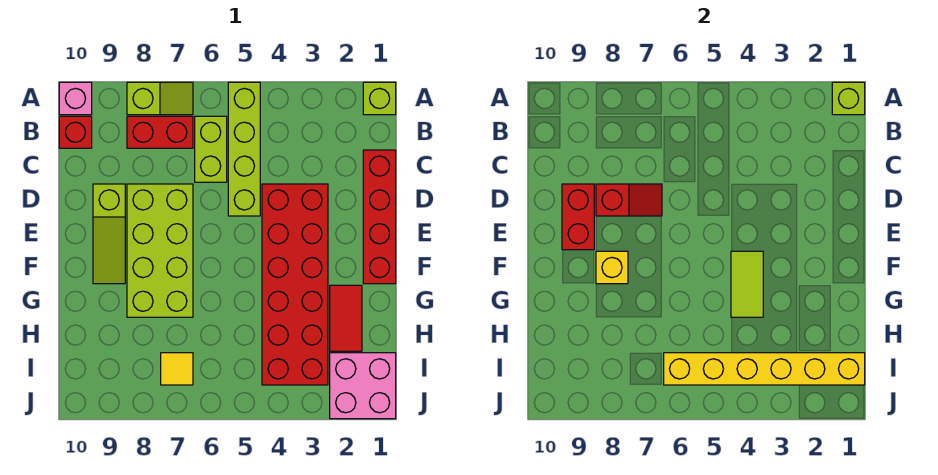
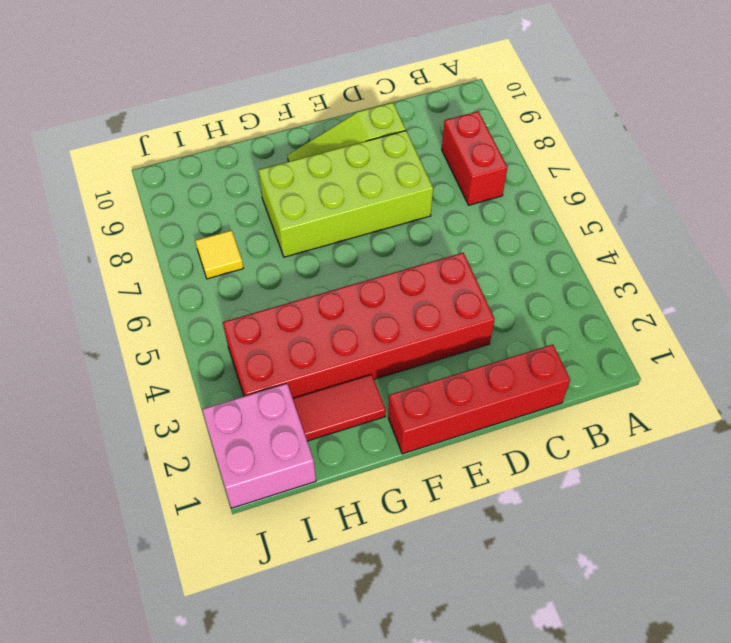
none -> lime 1x1 brick [363,82,396,115]
none -> lime 1x4 brick [228,82,260,216]
none -> lime 1x2 slope [127,82,193,115]

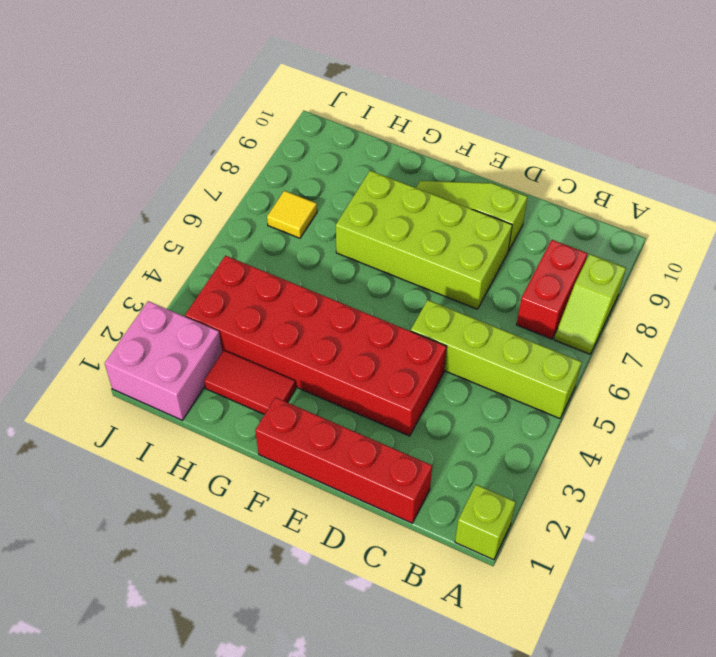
none -> pink 1x1 brick [59,82,92,115]
none -> lime 1x2 brick [195,116,227,182]
none -> red 1x1 brick [59,116,92,148]

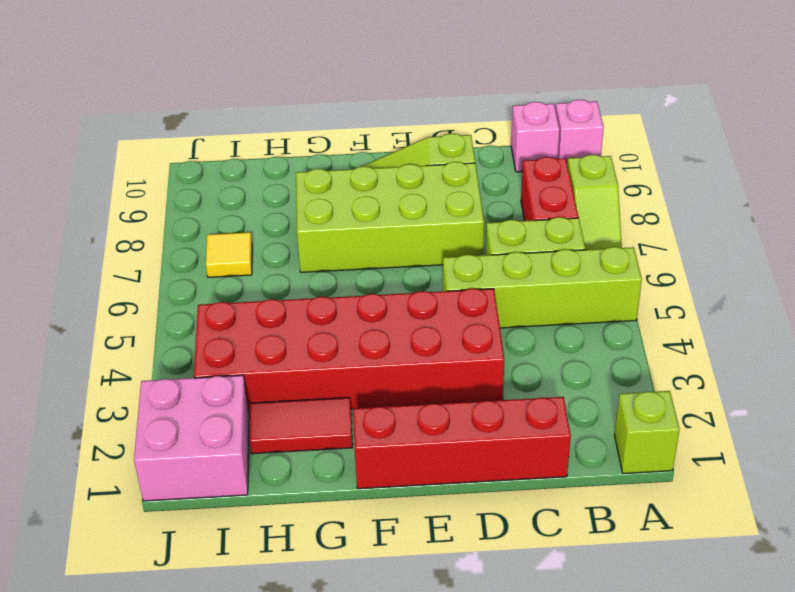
pink 1x1 brick [511,102,560,172] -> red 1x1 brick [59,116,92,148]
none -> lime 1x1 brick [832,82,865,115]
none -> red 1x2 slope [596,184,662,216]
none -> red 1x2 brick [562,184,594,250]

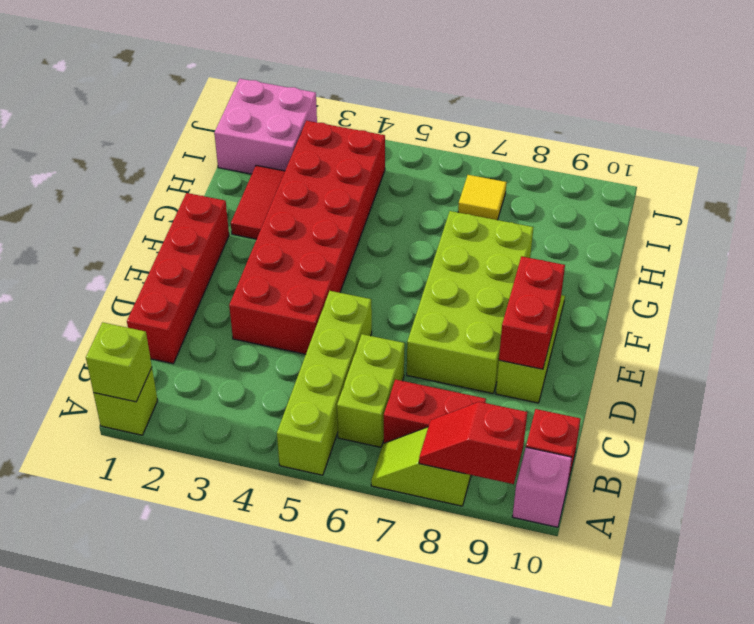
red 1x2 slope [419,402,527,484] -> red 1x2 slope moved to [596,184,662,216]
none -> lime 1x2 tile [731,251,763,317]
none -> yellow 1x1 brick [596,251,628,284]
none -> yellow 1x6 brick [664,353,865,385]

